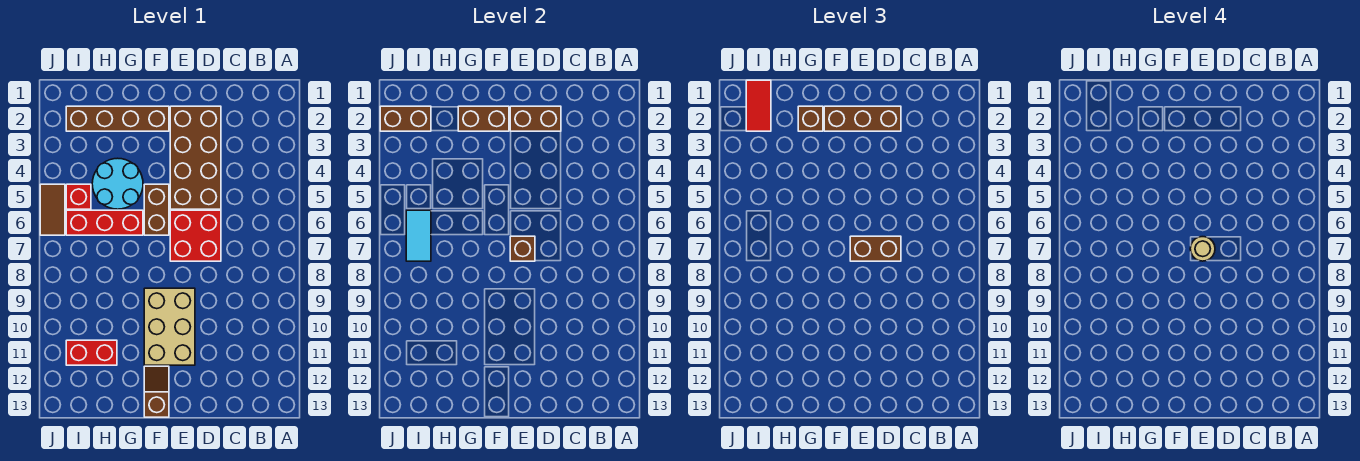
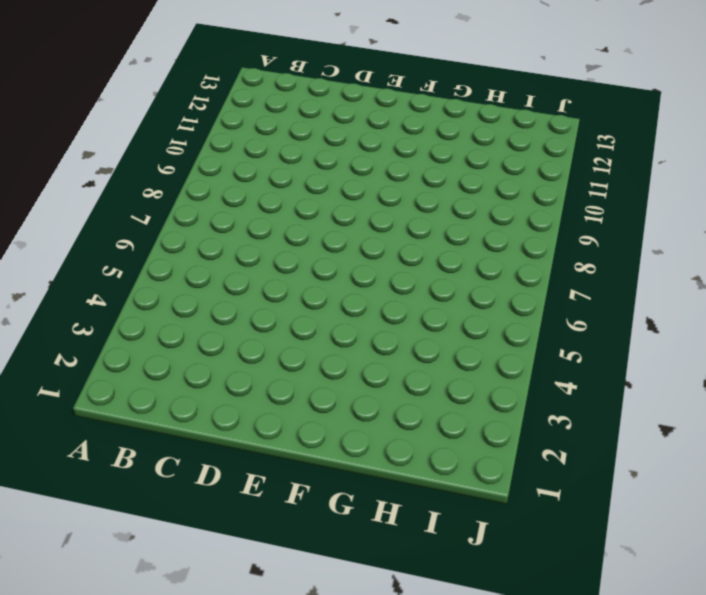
none -> brown 2x4 brick [170,106,221,209]
none -> red 2x2 brick [170,210,221,261]
none -> tan 2x3 brick [144,288,195,365]

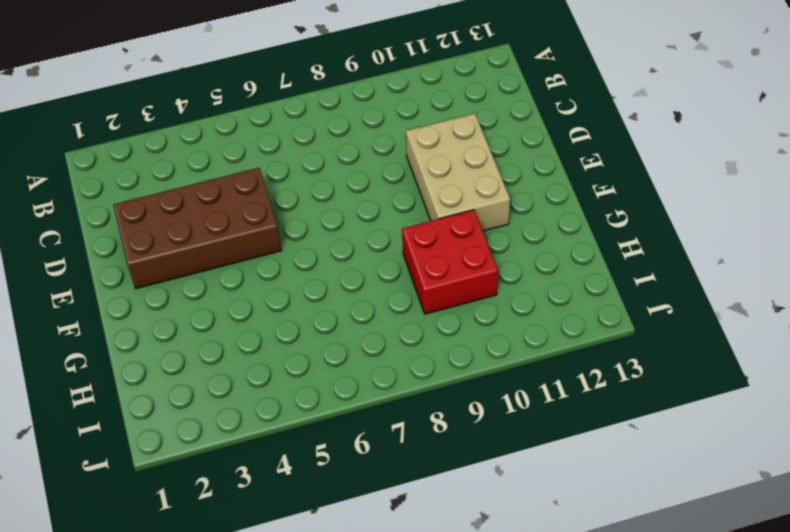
tan 2x3 brick [406,114,510,231] -> tan 2x3 brick turned to [144,288,195,365]
red 2x2 brick [402,210,498,314] -> red 2x2 brick moved to [170,210,221,261]
none -> brown 1x4 brick [66,106,169,131]
none -> brown 1x2 brick [144,184,169,235]
none -> brown 1x2 slope [144,366,169,417]

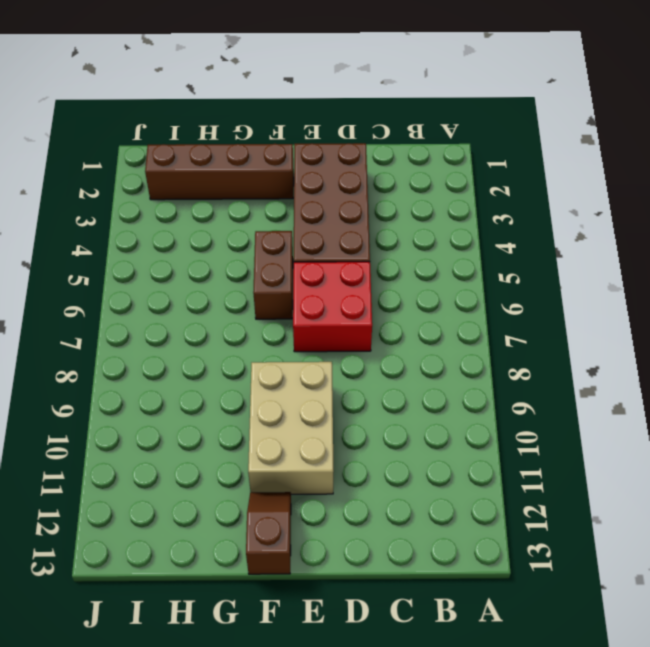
none -> cyan 2x2 round brick [92,158,143,209]
none -> red 1x3 brick [66,210,143,235]
none -> red 1x2 brick [66,340,117,365]

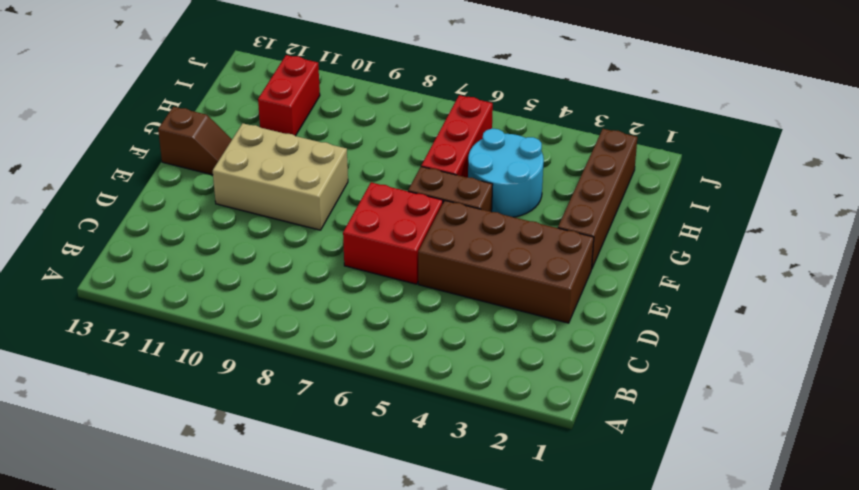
none -> red 1x1 brick [66,184,91,209]
none -> brown 1x2 tile [40,184,65,235]
none -> brown 1x2 brick [510,106,561,131]

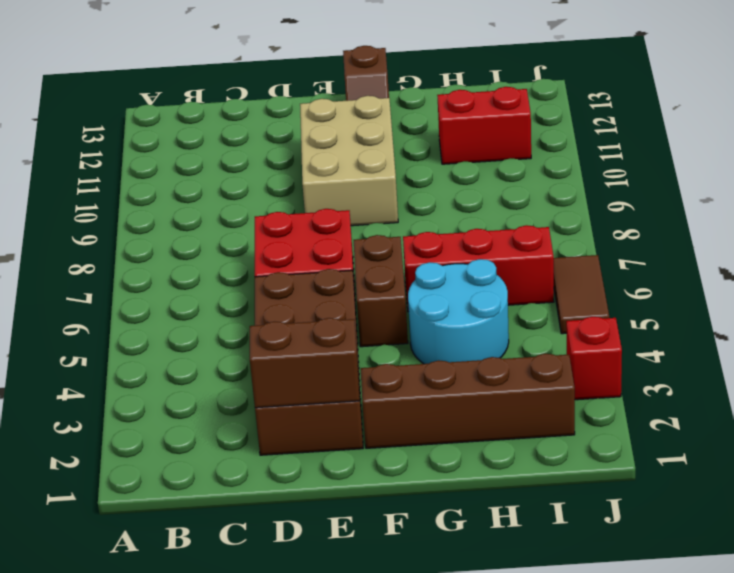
red 1x1 brick [566,317,622,400] -> red 1x1 brick moved to [66,184,91,209]
none -> brown 1x1 brick [510,236,535,261]
none -> brown 1x2 brick [458,106,509,131]
none -> brown 1x2 brick [380,106,431,131]

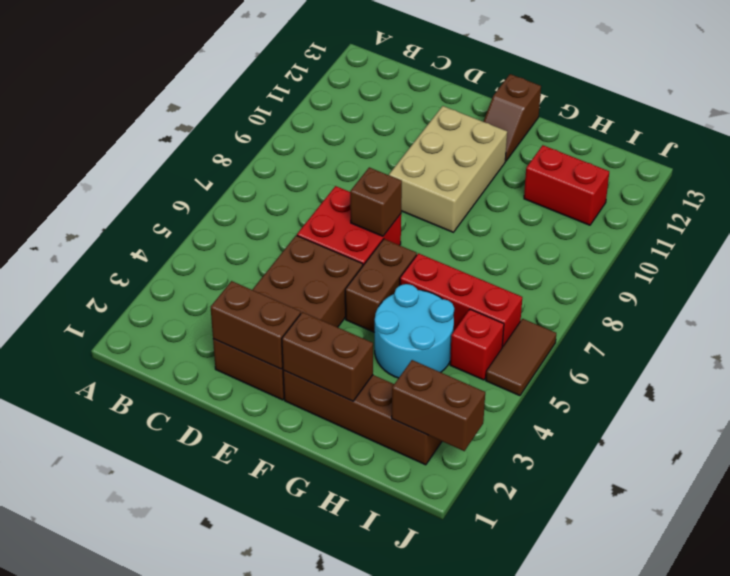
none -> cyan 1x2 tile [406,210,431,261]
none -> brown 1x3 brick [824,106,901,131]
none -> brown 1x2 brick [850,236,901,261]

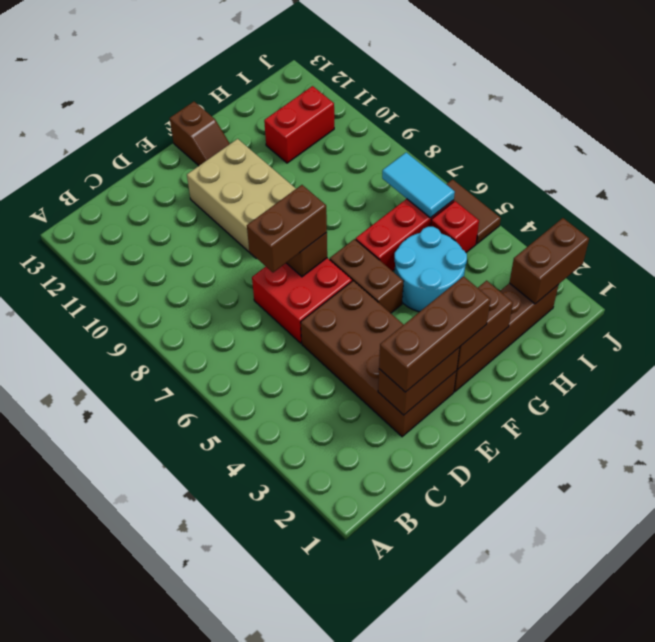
none -> brown 1x1 brick [798,106,823,131]
none -> red 1x2 tile [746,80,771,131]
none -> tan 1x1 round brick [1190,237,1215,261]

